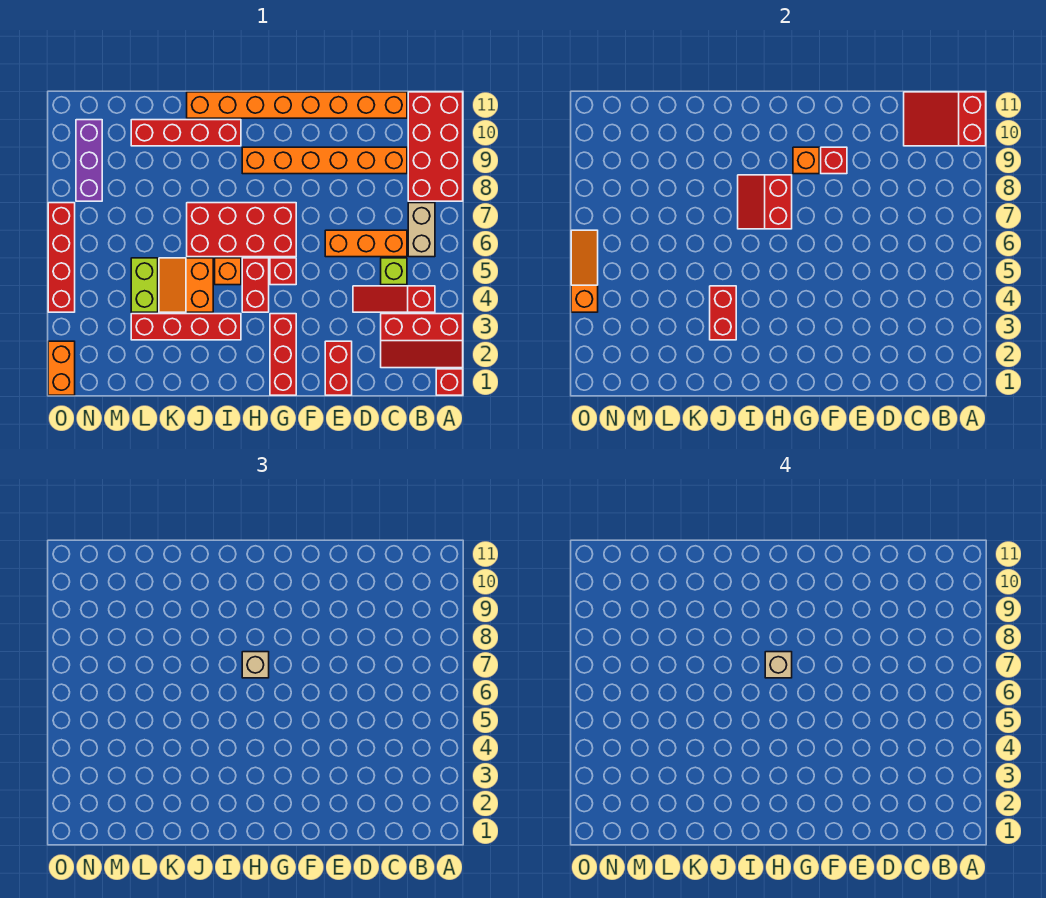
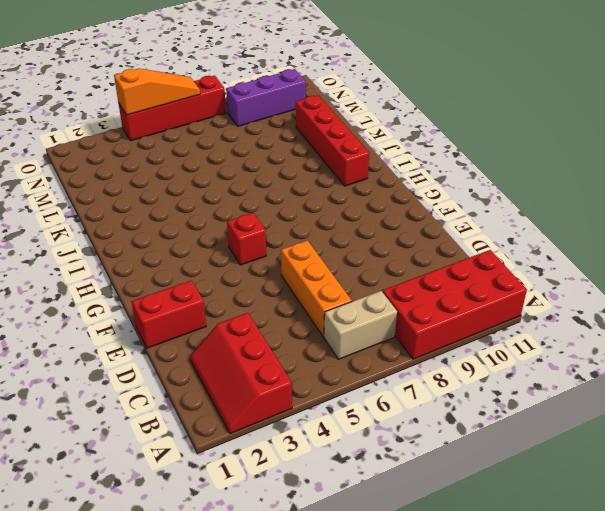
none -> red 1x1 brick [436,369,463,395]
none -> red 1x3 slope [353,286,435,312]
none -> lime 1x1 brick [381,258,407,285]
none -> orange 1x6 brick [242,147,407,174]

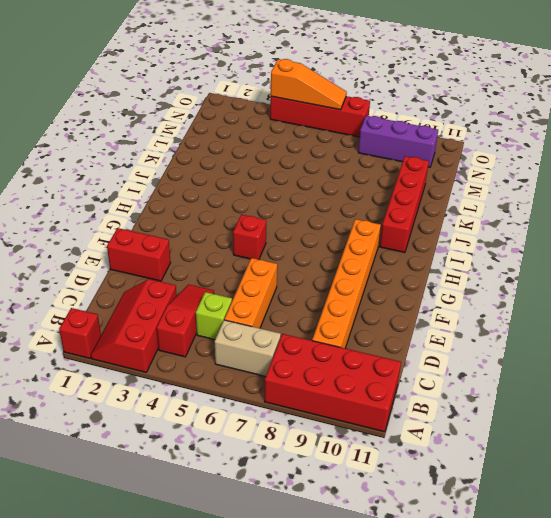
none -> orange 1x8 brick [187,92,407,118]
none -> red 1x3 brick [270,314,296,395]
none -> red 2x4 brick [187,203,296,257]
none -> red 1x2 brick [242,258,269,312]

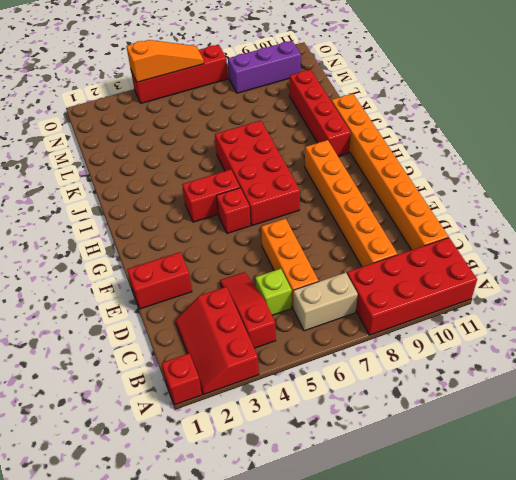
none -> red 1x3 brick [270,314,296,395]
none -> red 1x4 brick [131,314,241,340]
none -> orange 1x1 brick [215,258,241,285]
none -> orange 2x2 slope [159,258,213,312]

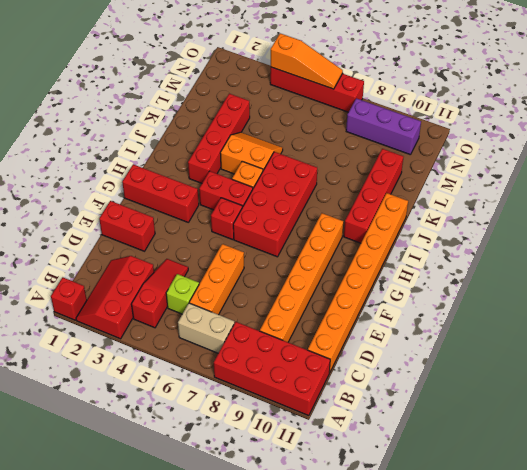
none -> lime 1x2 brick [131,258,158,312]
none -> orange 1x2 brick [48,341,75,395]
none -> red 2x3 slope [904,92,986,146]
none -> red 1x1 brick [821,147,847,174]

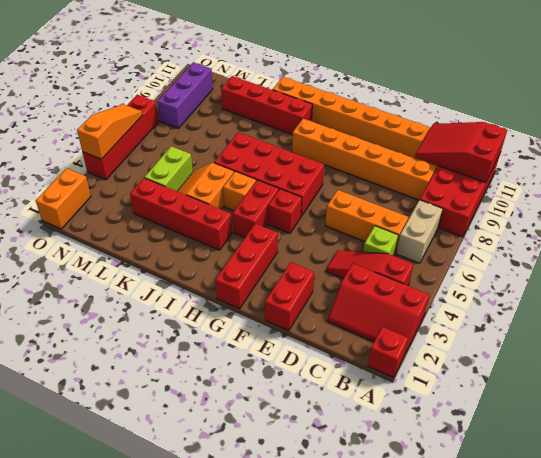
none -> red 1x1 brick [821,147,847,174]
none -> orange 1x1 brick [793,147,819,174]
none -> red 2x2 slope [738,175,792,229]
none -> red 1x2 brick [710,286,736,340]

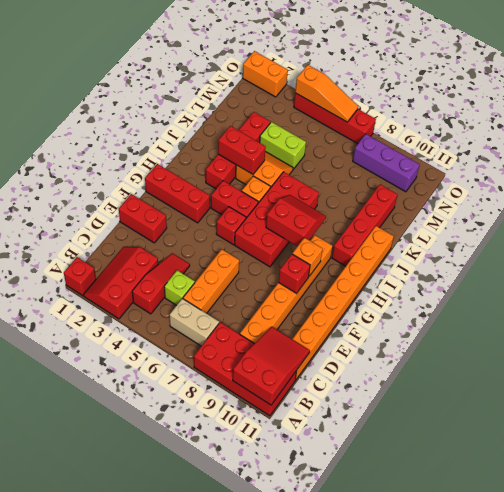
none -> tan 1x1 brick [242,652,269,678]
none -> tan 1x1 brick [765,652,792,678]

